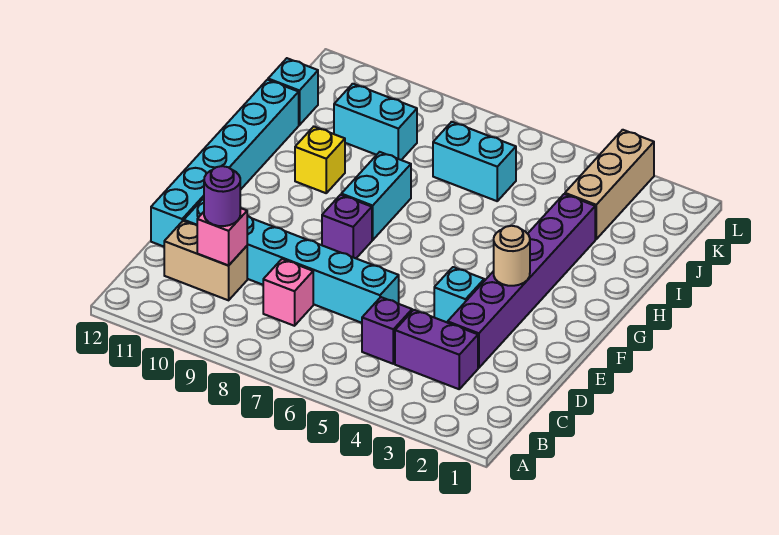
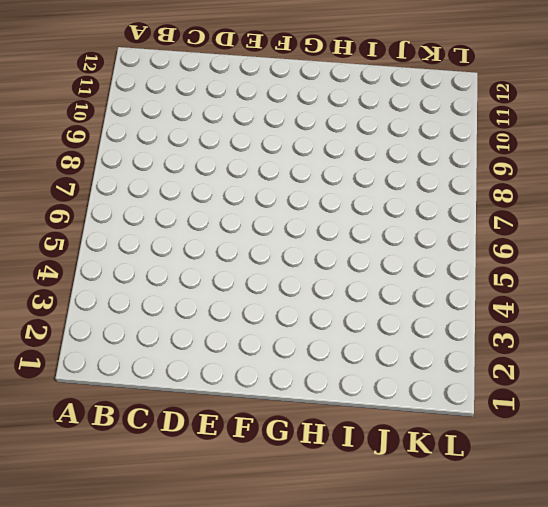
none -> purple 1x2 brick [395,310,478,389]
none -> purple 1x1 brick [362,297,412,364]
none -> pink 1x1 brick [263,259,313,326]

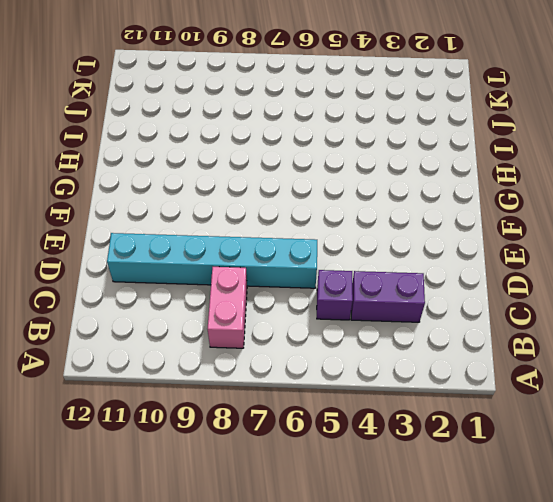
pink 1x2 brick [207,267,247,348] -> pink 1x1 brick [263,259,313,326]
none -> tan 1x2 brick [164,221,247,300]
none -> purple 1x6 brick [448,194,595,368]
none -> cyan 1x6 brick [151,80,299,247]

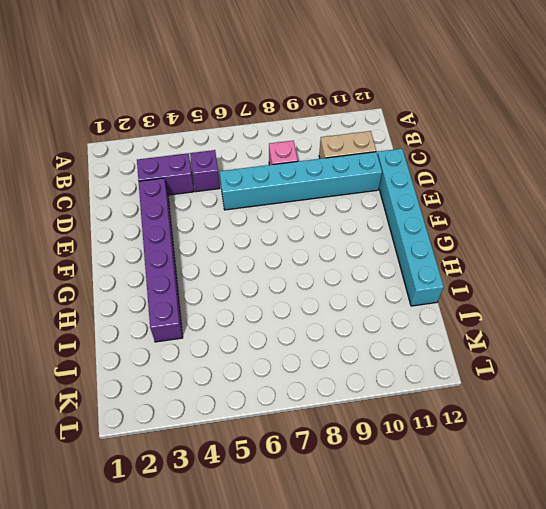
none -> cyan 1x1 brick [434,267,484,323]
none -> purple 1x1 brick [322,195,372,258]
none -> cyan 1x2 brick [341,152,411,240]

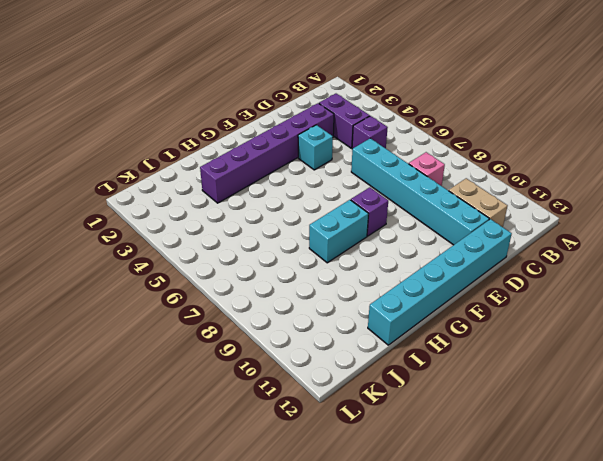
none -> yellow 1x1 brick [295,127,345,193]
none -> tan 1x3 brick [565,130,654,239]
none -> cyan 1x2 brick [433,122,516,201]

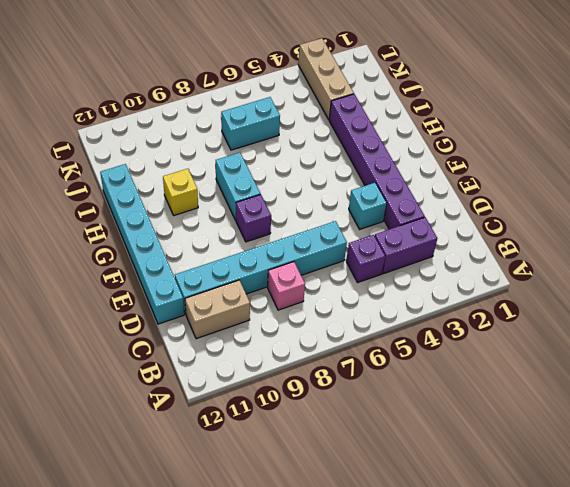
none -> cyan 1x2 brick [334,84,417,160]
none -> cyan 1x1 brick [268,58,318,125]
none -> pink 1x1 brick [197,208,247,266]

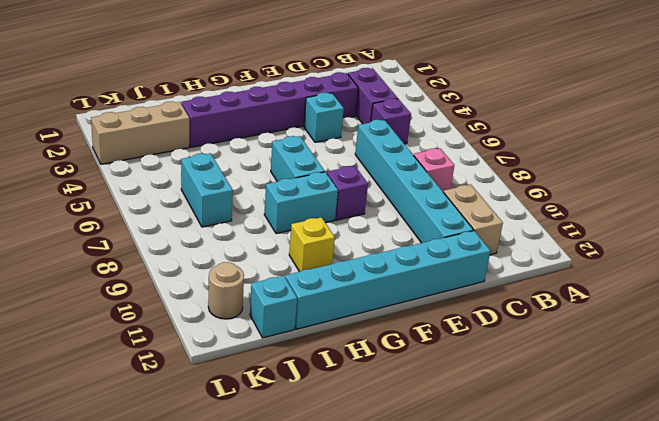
cyan 1x2 brick [271,136,325,182] -> cyan 1x2 brick moved to [334,84,417,160]
tan 1x1 round brick [208,262,244,319] -> tan 1x1 round brick moved to [494,226,530,286]
none -> pink 1x1 brick [197,208,247,266]
none -> purple 1x1 round brick [204,166,240,226]

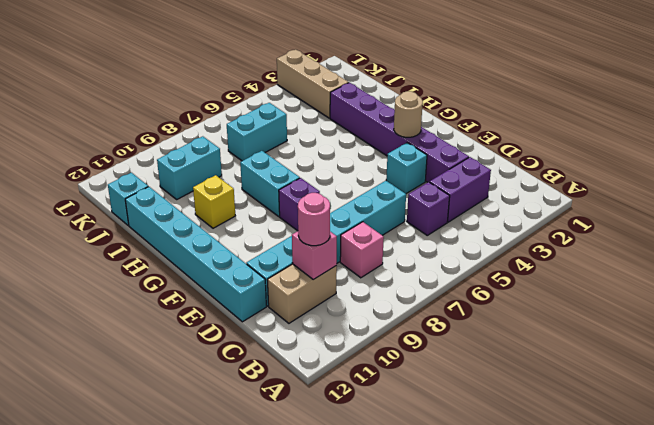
pink 1x1 round brick [298,193,330,246] -> purple 1x1 round brick [204,166,240,226]

